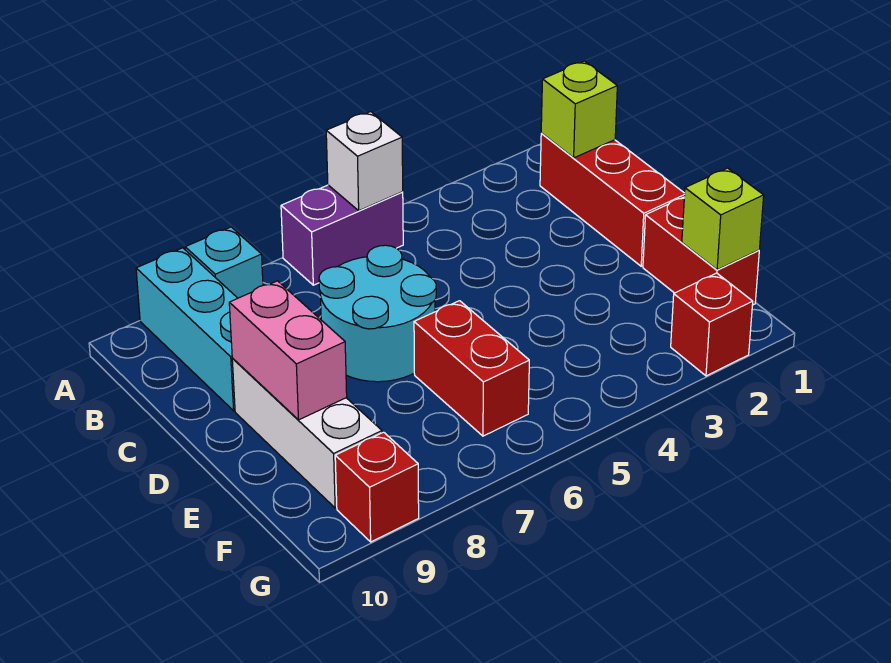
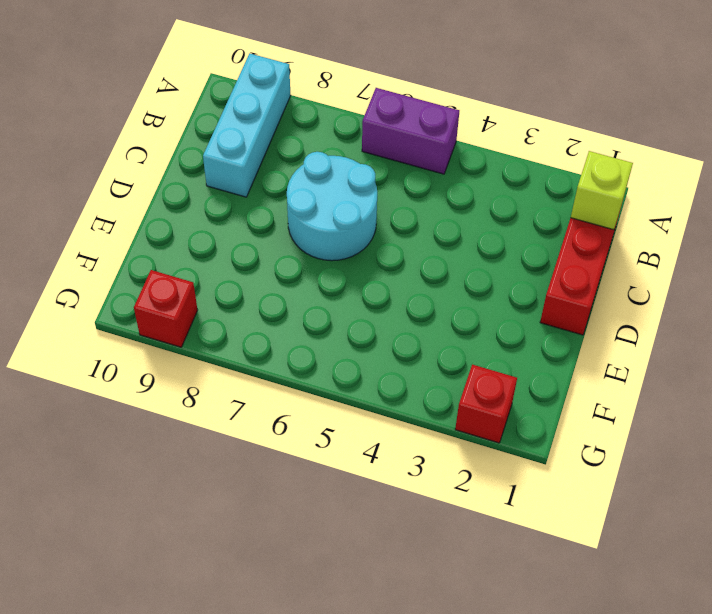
none -> cyan 1x1 brick [185,227,263,298]
none -> white 1x3 brick [232,359,382,508]
none -> red 1x2 brick [643,197,759,305]

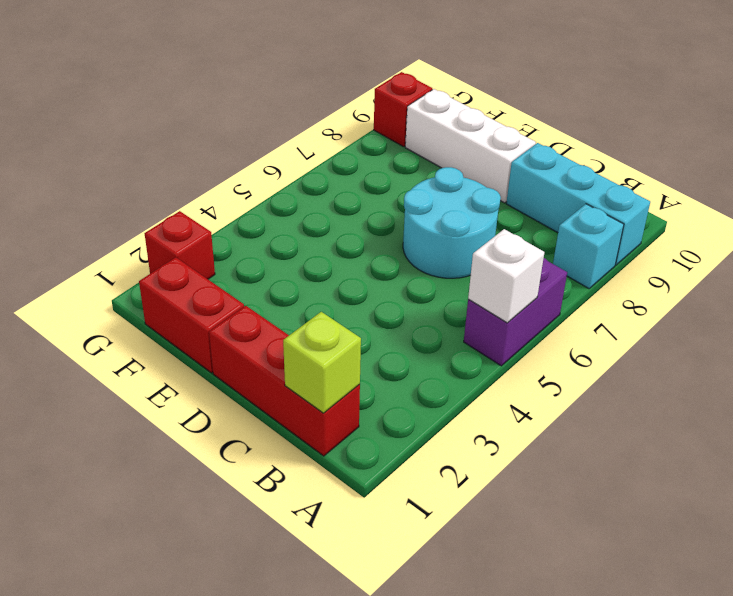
none -> red 1x2 brick [414,301,529,436]
none -> pink 1x2 brick [229,281,347,420]
none -> lime 1x1 brick [682,168,764,270]

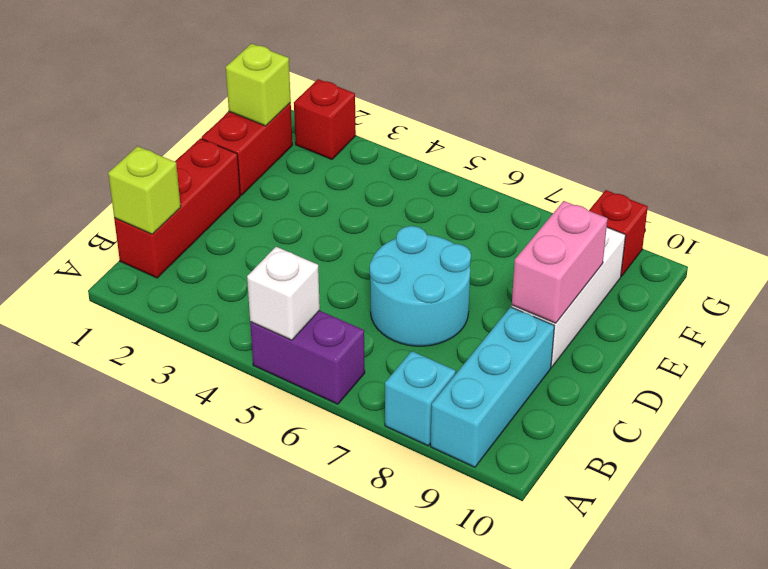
none -> red 1x2 brick [414,301,529,436]

